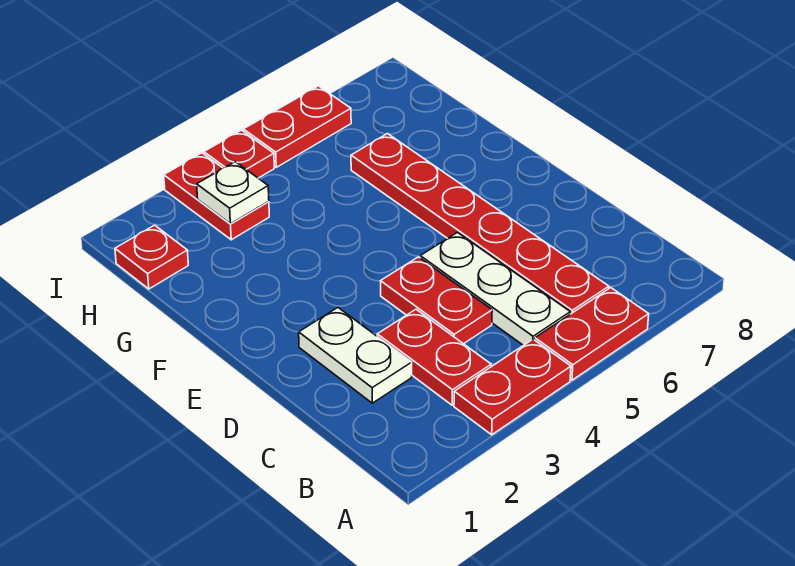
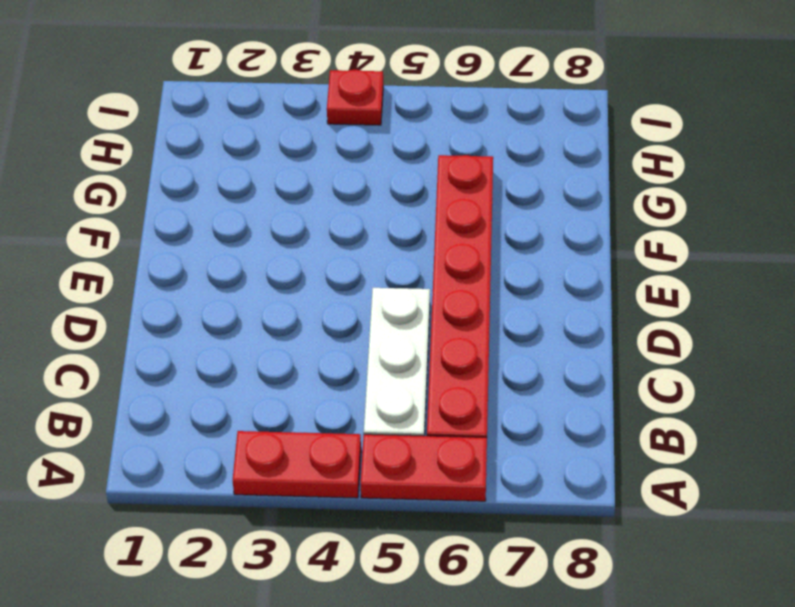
none -> red 1x2 plate [377,309,491,405]
none -> white 1x2 plate [299,308,412,403]
none -> red 1x2 plate [381,257,492,344]

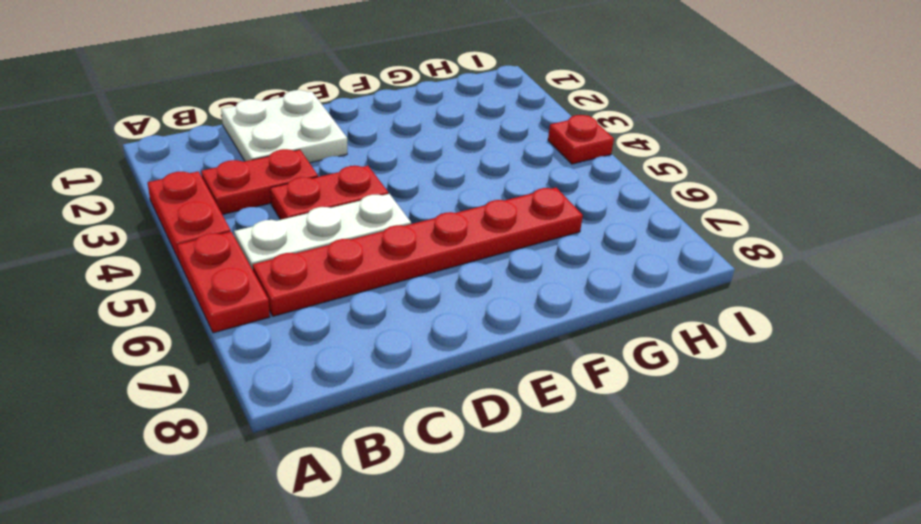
white 2x2 plate [221,90,347,163] -> white 1x2 plate [299,308,412,403]
none -> red 1x1 plate [115,225,188,289]
none -> red 1x2 plate [164,153,269,240]
none -> red 1x2 plate [243,86,351,167]

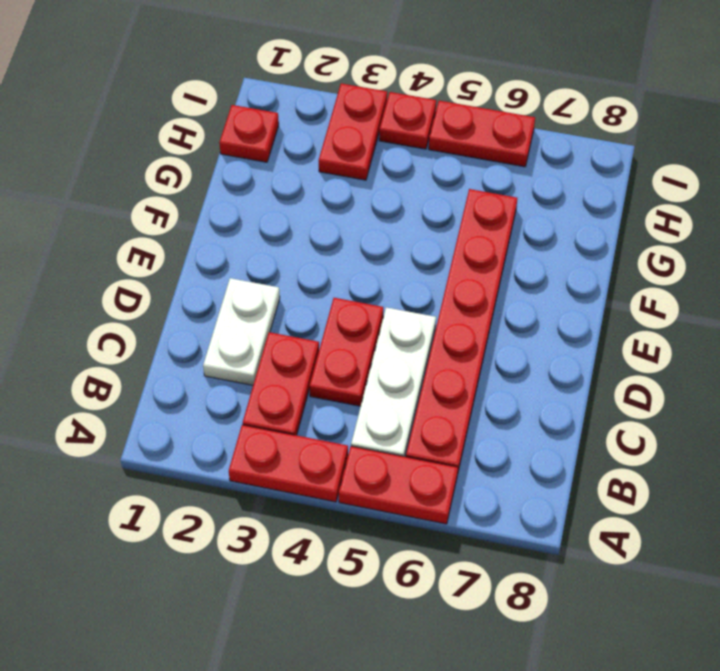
none -> white 1x1 plate [197,162,269,224]

